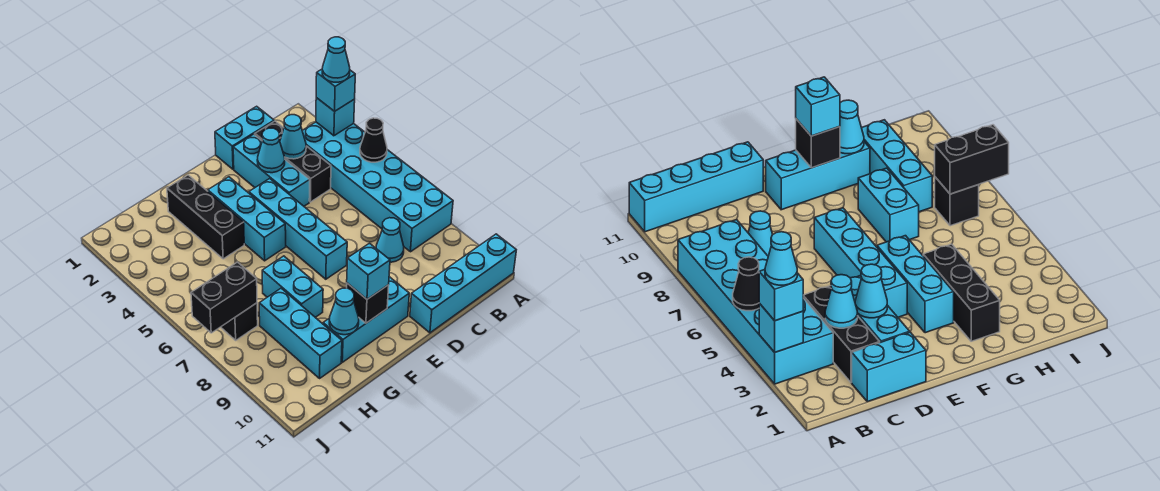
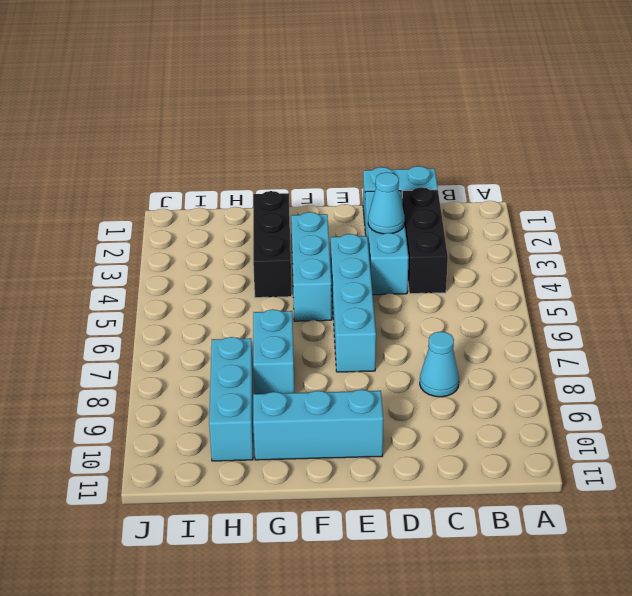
none -> cyan 2x6 brick [302,122,453,252]
none -> cyan 1x4 brick [410,234,516,333]
none -> black 1x1 brick [221,303,258,340]

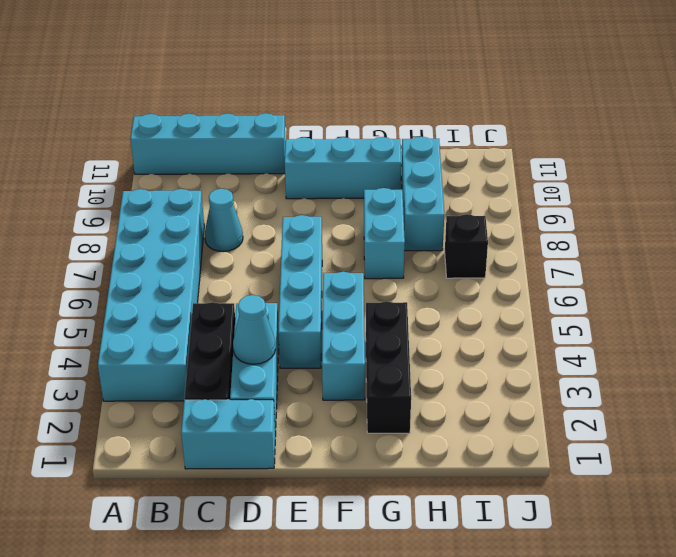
none -> cyan 1x1 brick [316,98,355,136]
none -> black 1x1 cone [360,118,387,162]
none -> cyan 1x1 cone [280,115,306,159]

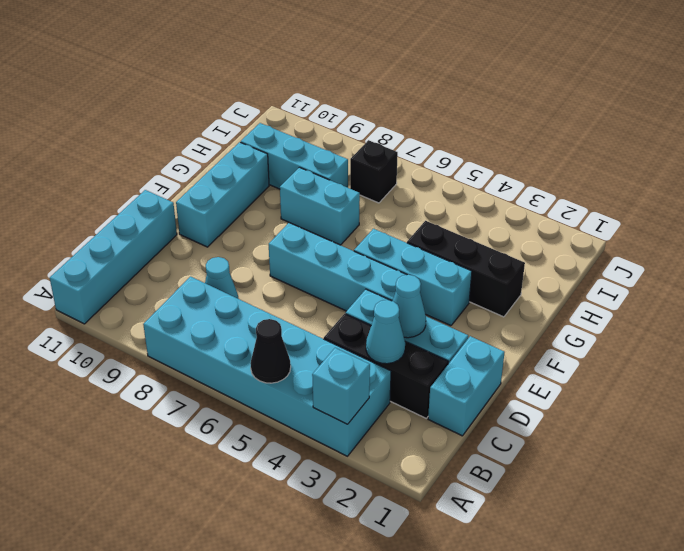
none -> black 1x1 brick [347,283,389,323]
none -> cyan 1x1 cone [329,288,359,335]
none -> black 1x2 brick [191,262,257,333]

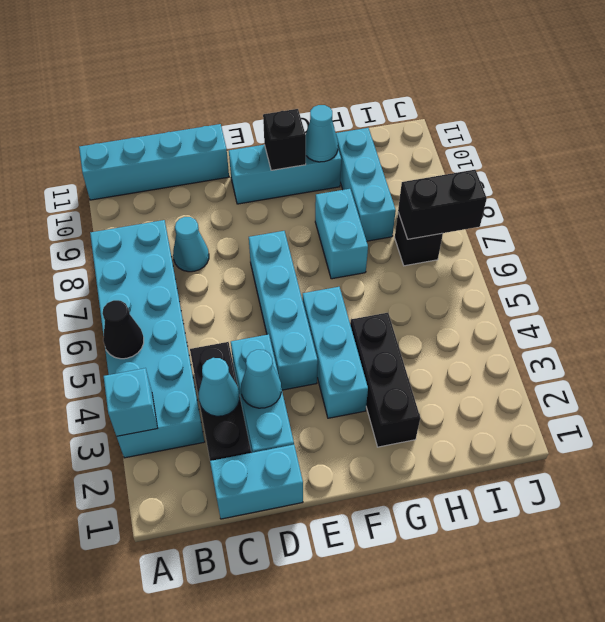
none -> cyan 1x1 brick [316,69,355,111]
none -> cyan 1x1 brick [347,243,390,299]
none -> cyan 1x1 cone [322,37,350,82]

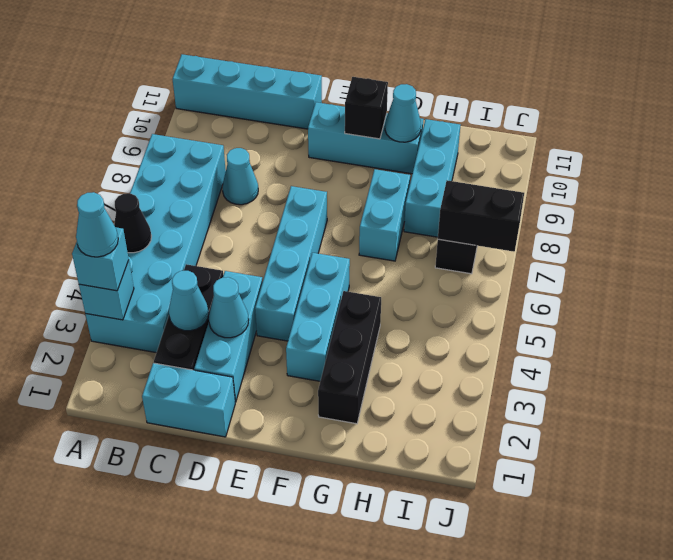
none -> cyan 1x1 brick [347,243,390,299]

